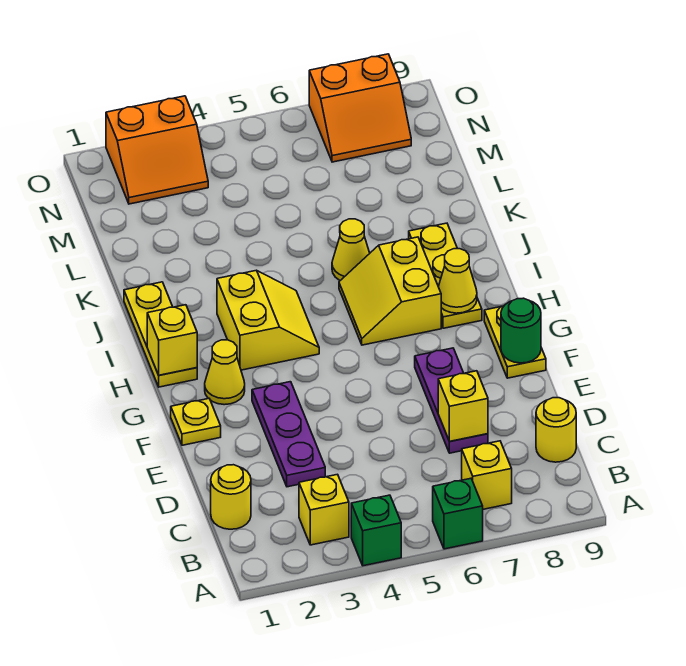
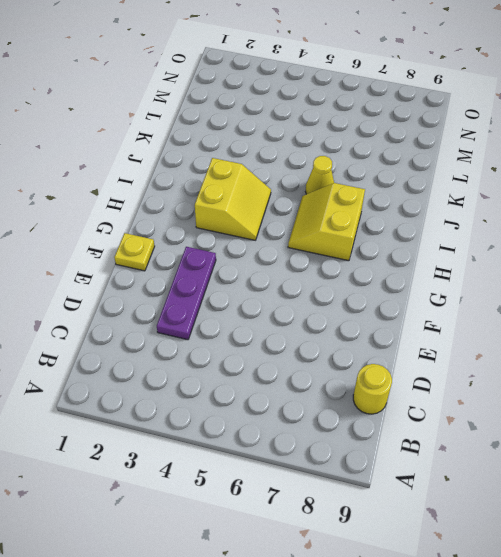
none -> green 1x1 brick [351,495,401,566]
none -> green 1x1 brick [433,478,483,549]
none -> yellow 1x1 brick [299,474,349,545]

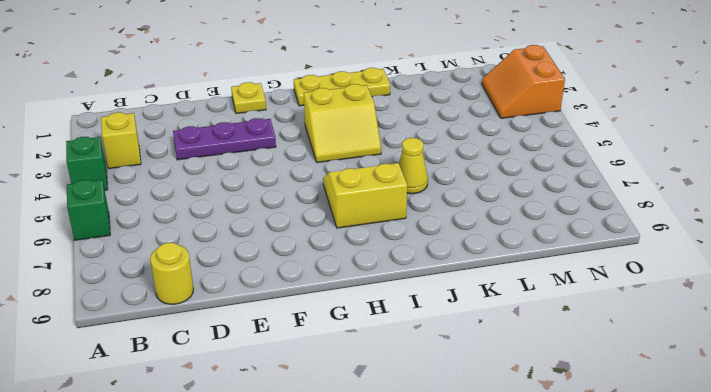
none -> yellow 1x1 brick [462,441,512,509]
none -> yellow 1x1 round brick [211,465,251,529]
none -> purple 1x3 plate [415,348,488,453]

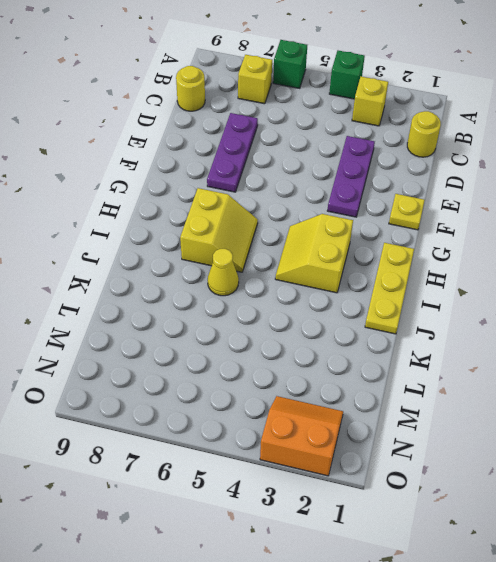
none -> yellow 1x2 plate [484,306,546,378]
none -> yellow 1x1 cone [205,340,245,405]
none -> yellow 1x3 plate [409,223,482,328]

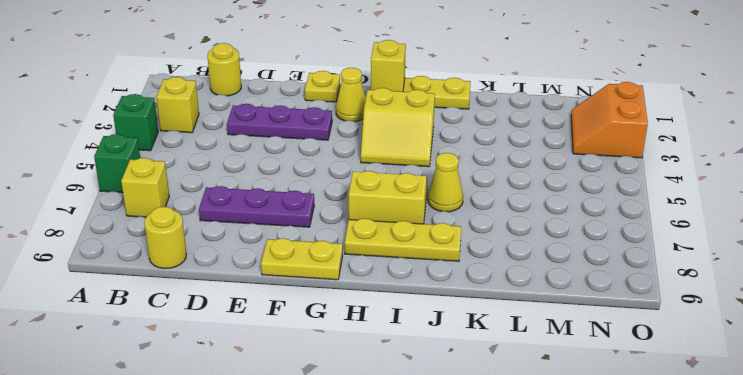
none -> orange 2x2 slope [309,54,411,162]
none -> yellow 1x1 brick [438,371,488,442]
none -> green 1x1 round brick [501,298,541,363]

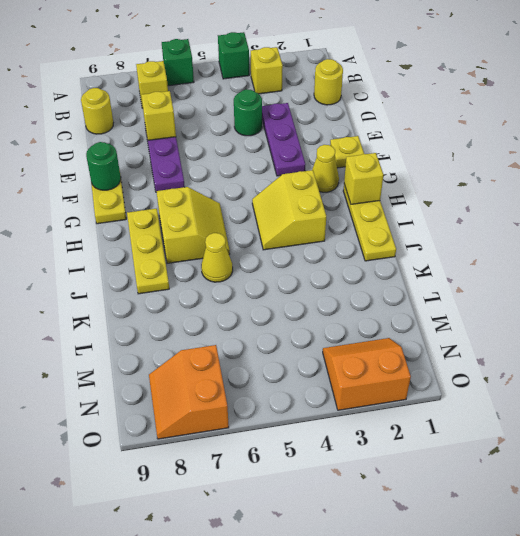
green 1x1 round brick [234,89,262,136] -> none
orange 2x2 slope [149,345,229,439] -> orange 2x2 slope turned to [309,54,411,162]
none -> yellow 1x1 cone [438,249,477,313]

